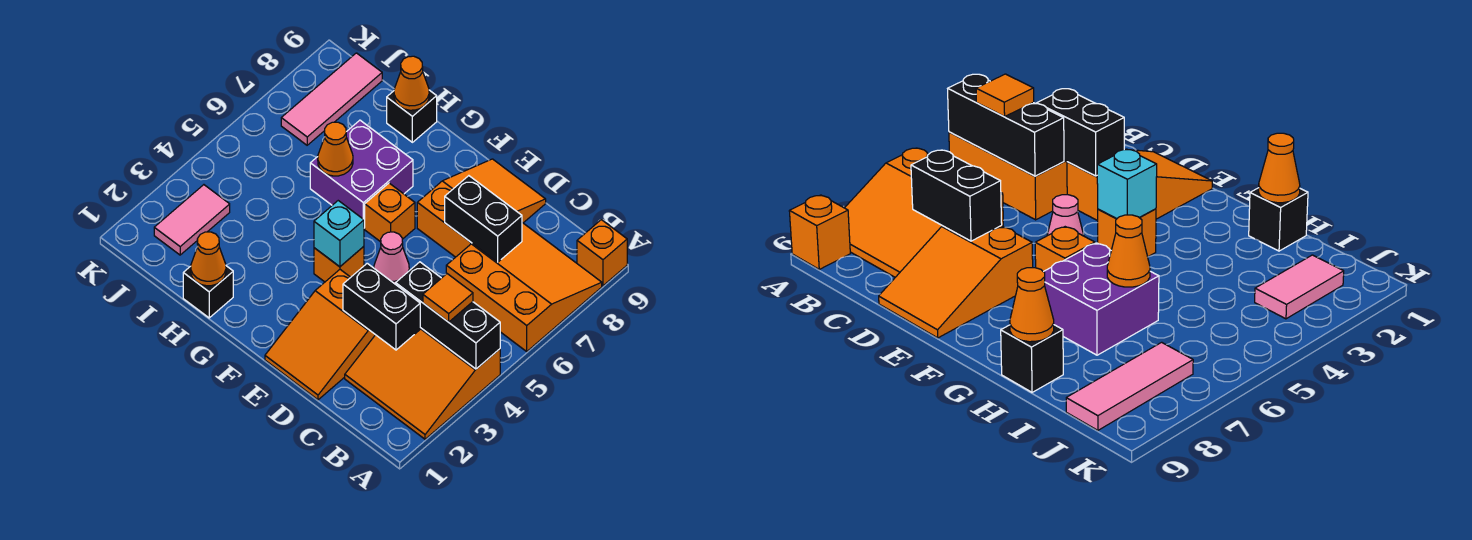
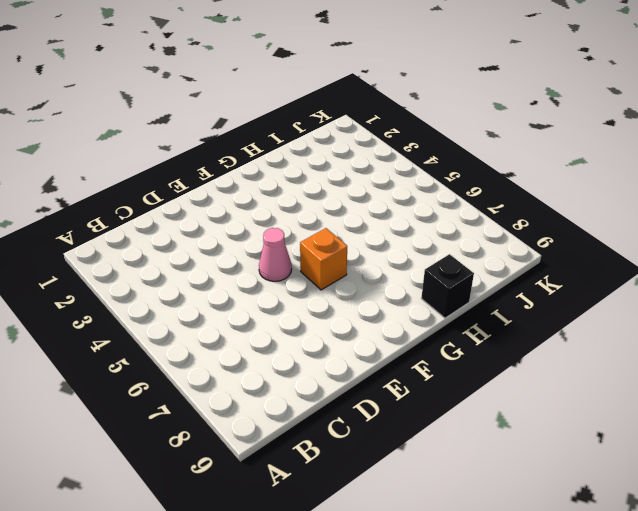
none -> orange 3x3 slope [345,328,500,439]
none -> orange 3x3 slope [446,223,602,351]
none -> orange 1x1 brick [577,220,627,286]

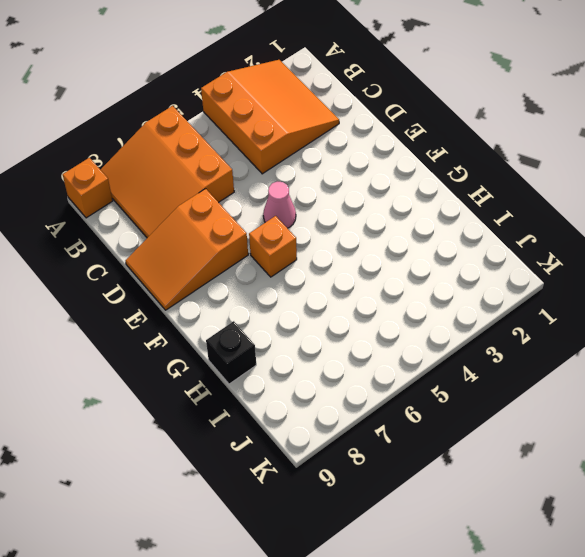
none -> orange 2x3 slope [265,270,375,400]
none -> orange 1x1 brick [314,247,364,282]
none -> purple 2x2 brick [310,120,413,228]

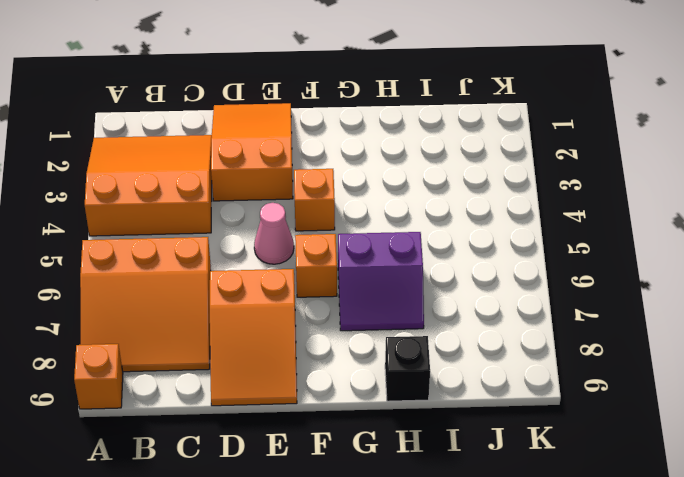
purple 2x2 slope [338,232,424,331] -> purple 2x2 brick [310,120,413,228]
none -> black 1x1 brick [183,266,233,318]
none -> pink 1x2 tile [154,185,230,255]
none -> pink 1x3 tile [281,53,382,145]

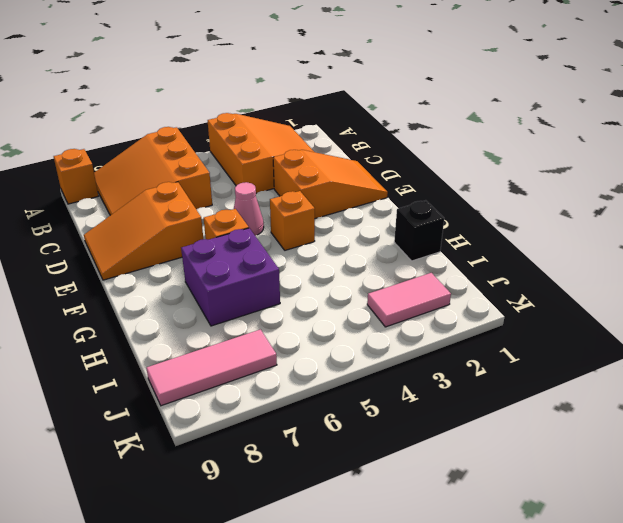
none -> black 1x1 brick [387,90,437,142]
none -> black 1x3 brick [396,262,500,369]
none -> black 1x2 brick [343,263,420,350]

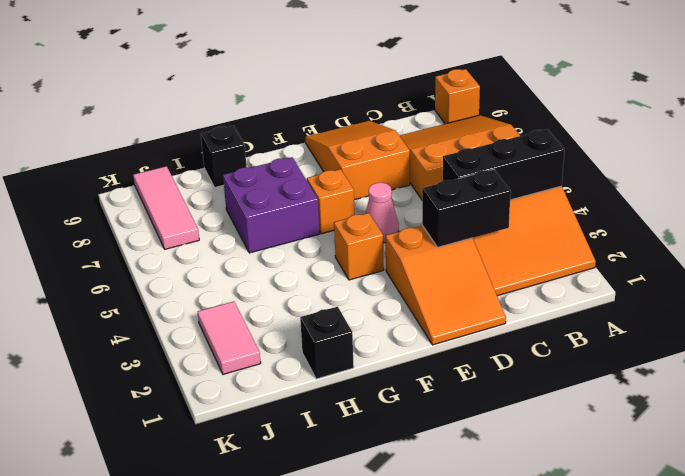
none -> black 1x2 brick [445,176,522,262]
none -> cyan 1x1 brick [314,201,364,267]
none -> orange 1x1 cone [191,232,226,286]

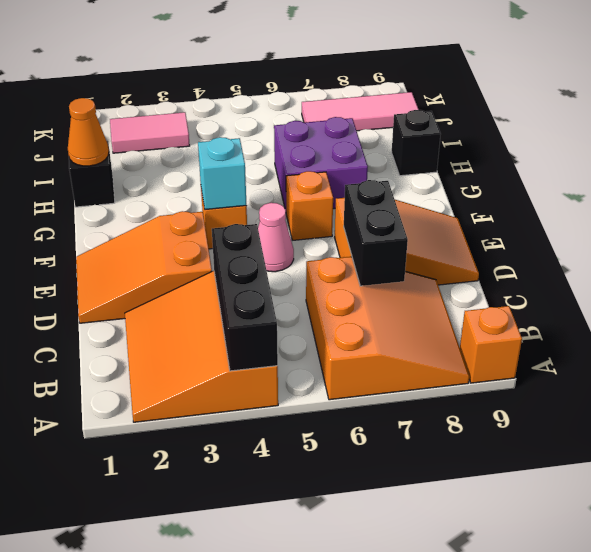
none -> black 1x2 brick [343,263,420,350]
none -> orange 1x1 cone [318,122,353,176]
none -> orange 1x1 cone [394,56,429,110]

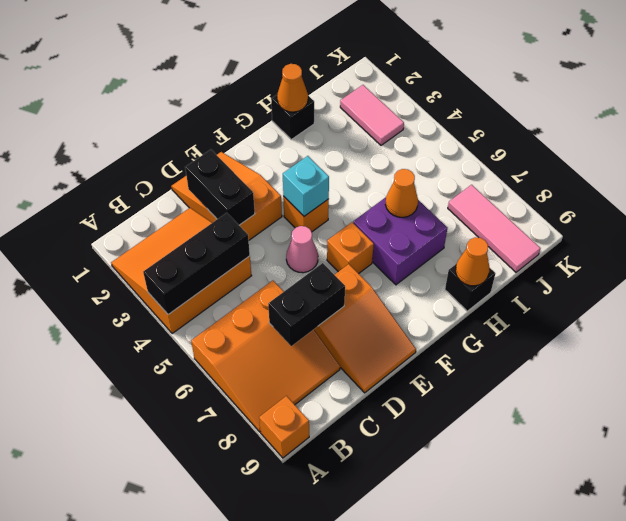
black 1x2 brick [185,150,255,225] -> black 1x2 brick turned to [343,263,420,350]
none -> orange 1x1 tile [423,274,473,322]

